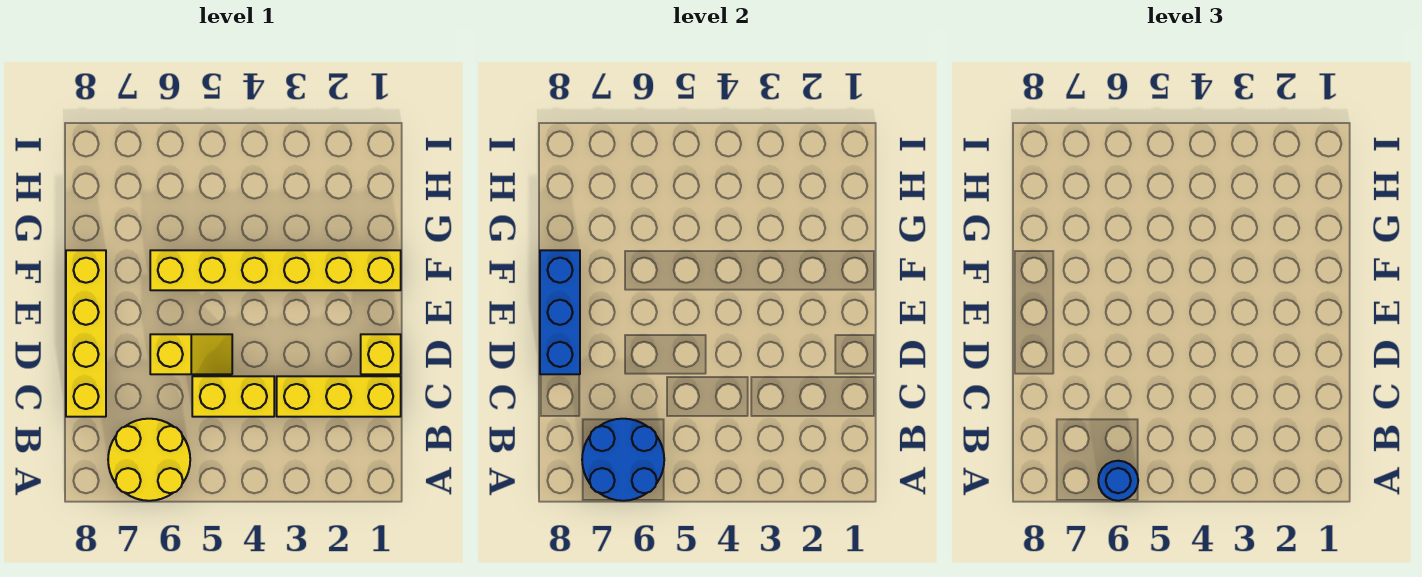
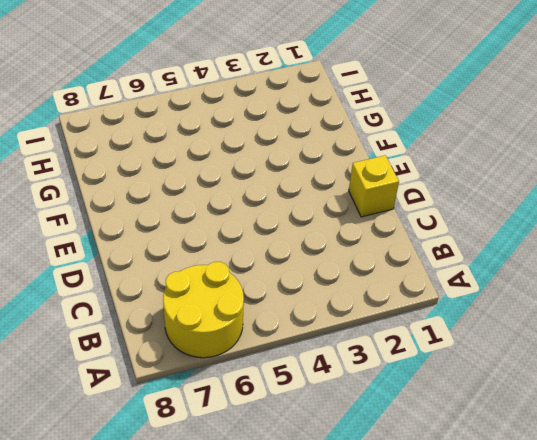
none -> yellow 1x3 brick [277,376,401,417]
none -> yellow 1x2 brick [192,376,274,417]

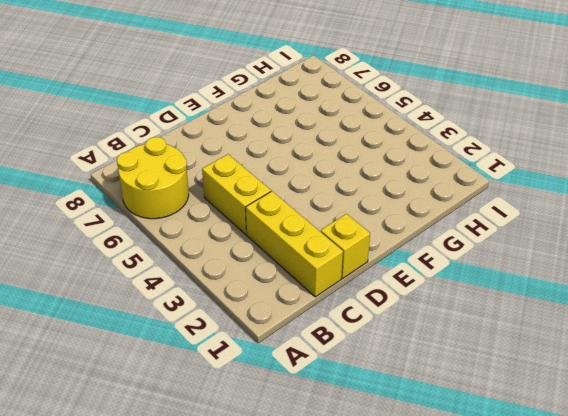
none -> yellow 1x4 brick [66,250,106,417]
none -> yellow 1x2 slope [150,334,232,374]

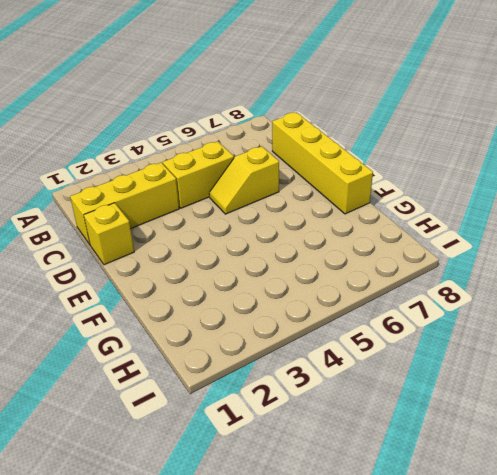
none -> yellow 2x2 round brick [108,419,190,501]
none -> yellow 1x6 brick [150,250,401,290]

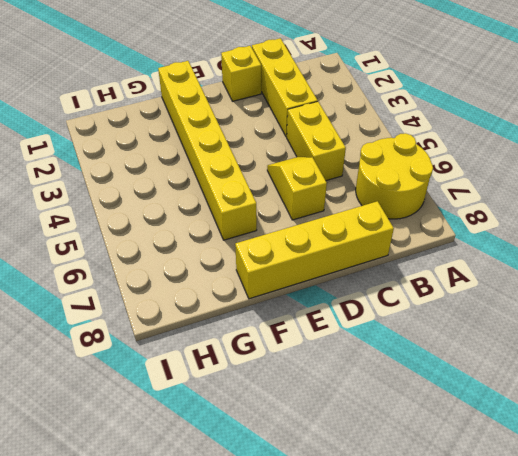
none -> blue 2x2 round brick [582,419,664,501]
none -> blue 1x3 brick [540,250,580,374]

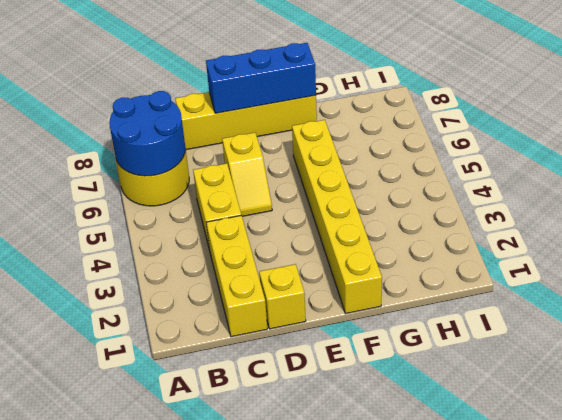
none -> blue 1x1 round brick [1098,461,1138,501]

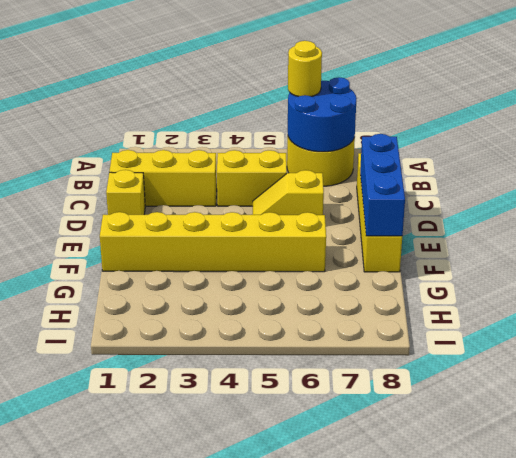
yellow 1x1 round brick [288,41,322,97] -> blue 1x1 round brick [1098,461,1138,501]

